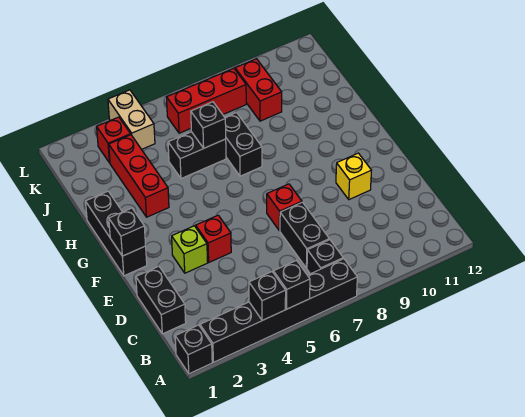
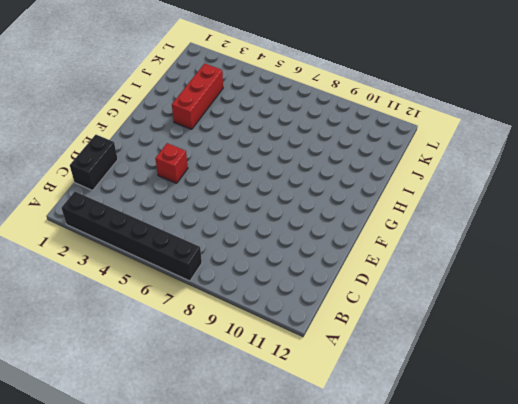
none -> black 1x1 brick [175,325,212,374]
none -> black 1x1 brick [307,240,343,274]
none -> black 1x2 brick [280,202,329,268]

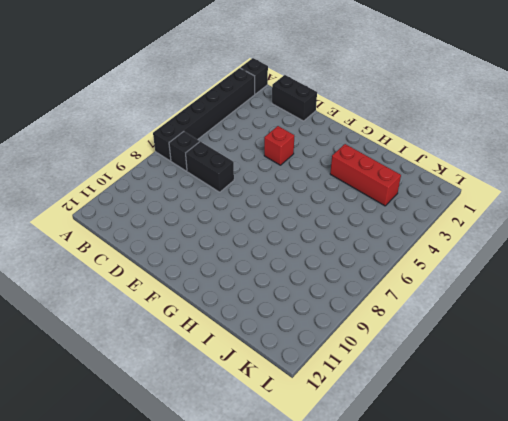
none -> lime 1x1 brick [172,226,208,273]
none -> red 1x1 brick [267,184,302,231]
none -> yellow 1x1 brick [336,153,372,200]

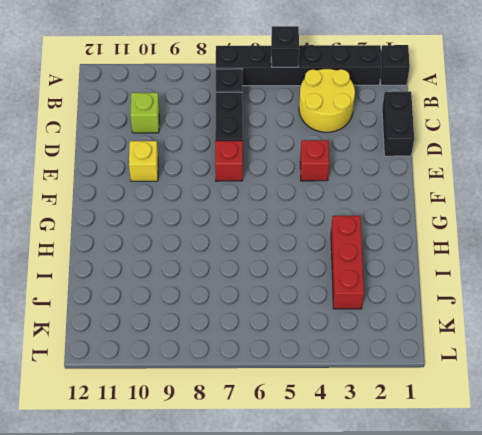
yellow 2x2 round brick [299,69,355,132] -> none
lime 1x1 brick [130,93,159,133] -> lime 1x1 brick moved to [172,226,208,273]
none -> black 1x3 brick [86,191,147,276]
none -> black 1x2 brick [225,113,262,176]
none -> black 1x2 brick [168,132,226,179]

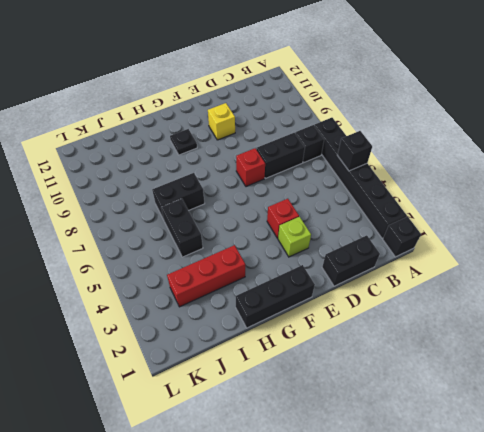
black 1x1 plate [170,129,197,155] -> none
none -> red 1x2 brick [235,59,282,121]
none -> red 1x1 brick [97,117,131,163]
none -> tan 1x2 brick [108,90,155,149]

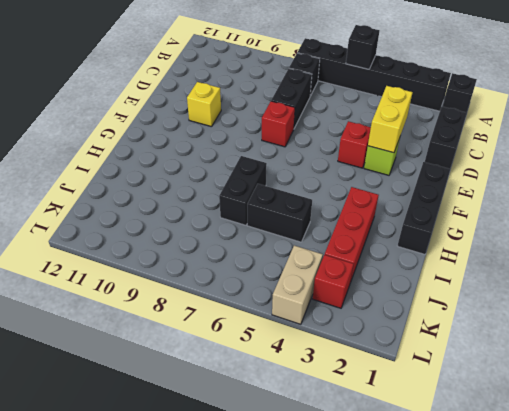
yellow 1x2 brick [368,86,413,153] -> none
none -> red 1x2 brick [235,59,282,121]
none -> red 1x3 brick [167,68,246,133]
none -> black 1x1 brick [249,272,286,320]

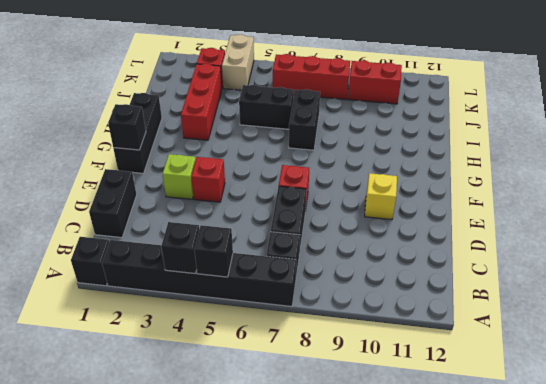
red 1x2 brick [348,60,402,104] -> red 1x2 brick turned to [235,59,282,121]
none -> black 1x1 brick [191,102,226,148]

